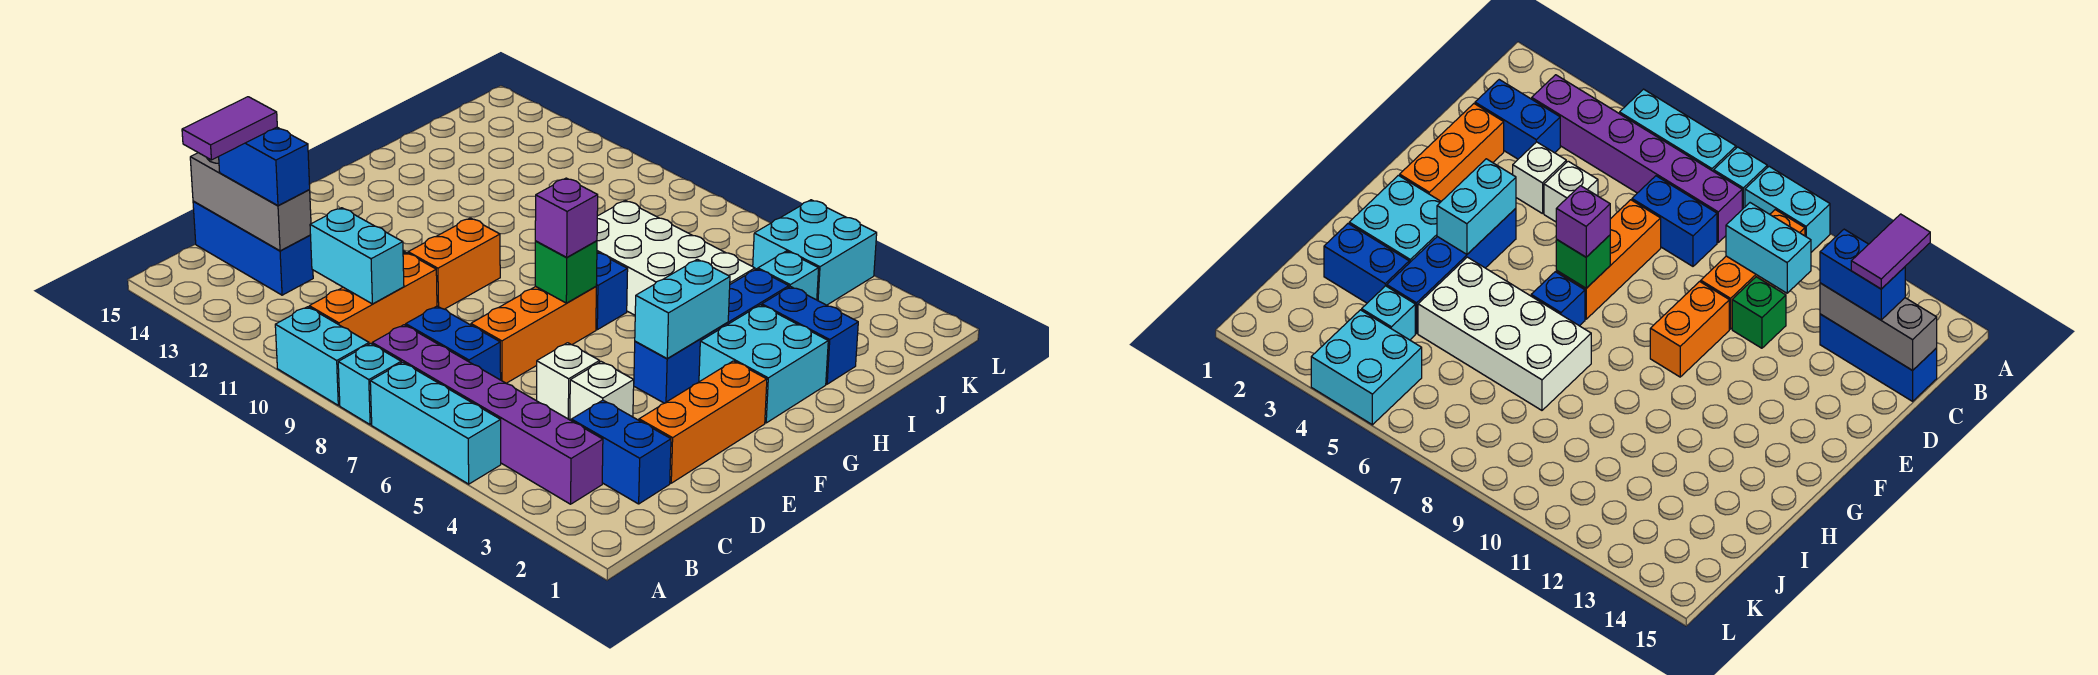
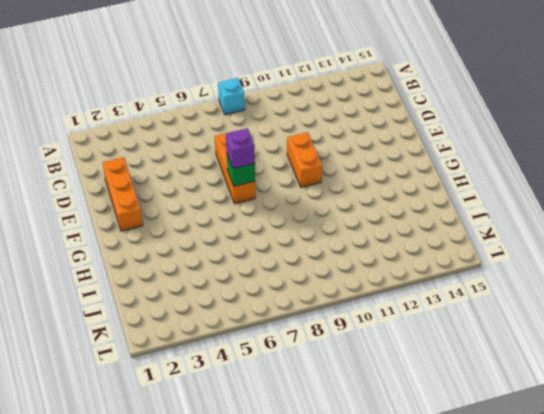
none -> cyan 1x3 brick [370,362,501,484]
none -> cyan 1x2 brick [275,307,369,405]
none -> purple 1x6 brick [372,325,603,504]

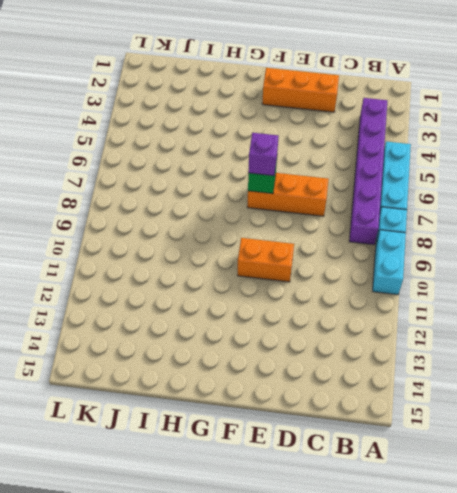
none -> orange 1x3 brick [309,253,437,344]
none -> blue 1x2 brick [571,400,671,504]
none -> blue 1x2 brick [406,306,501,380]

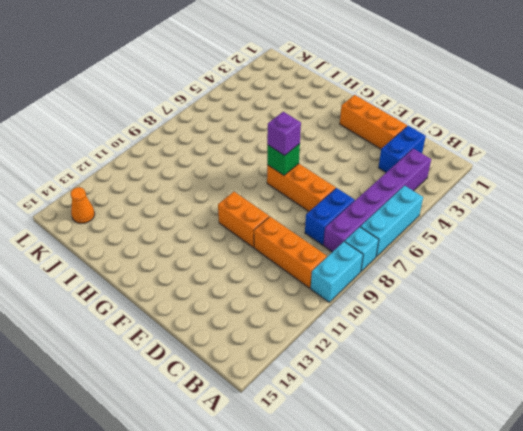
orange 1x1 cone [71,187,95,224] -> none
none -> blue 1x3 brick [193,201,313,295]
none -> white 1x1 brick [570,362,634,420]
none -> white 1x1 brick [537,343,600,420]

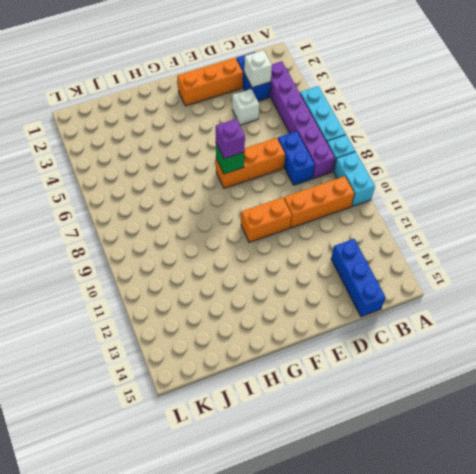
white 1x1 brick [244,50,272,87] -> white 1x1 brick moved to [537,343,600,420]
none -> green 1x1 brick [1732,277,1786,348]
none -> blue 1x4 brick [634,269,789,403]
none -> cyan 2x2 brick [699,305,828,423]

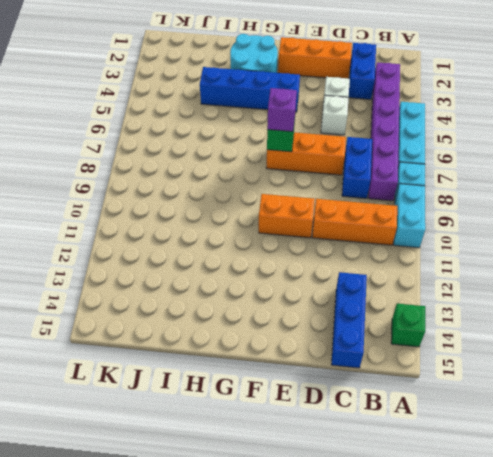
green 1x1 brick [391,304,425,347] -> green 1x1 brick moved to [1732,277,1786,348]
cyan 2x2 round brick [230,34,278,73] -> cyan 2x2 brick [699,305,828,423]
none -> blue 1x1 brick [596,252,628,330]
none -> white 2x4 brick [597,201,755,315]
none -> blue 1x2 brick [762,287,858,384]

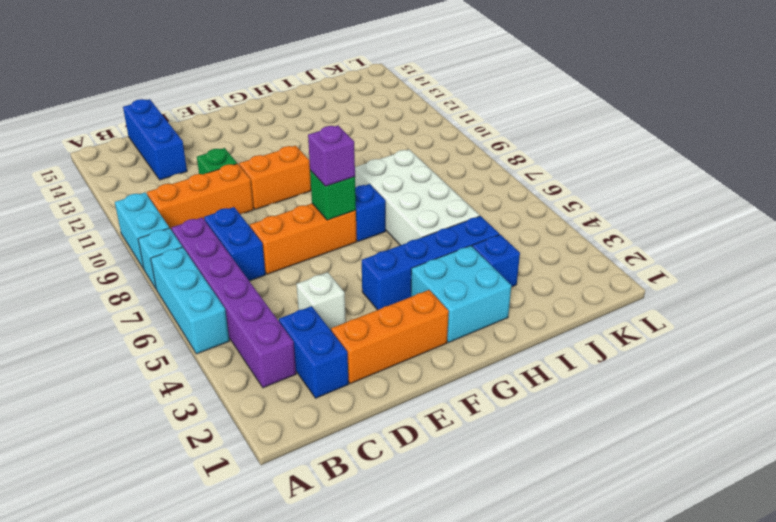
blue 1x1 brick [472,235,520,287] -> blue 1x2 brick [762,287,858,384]
none -> white 1x1 brick [537,343,600,420]
none -> cyan 1x1 brick [758,251,819,300]
none -> cyan 2x2 brick [753,200,877,305]

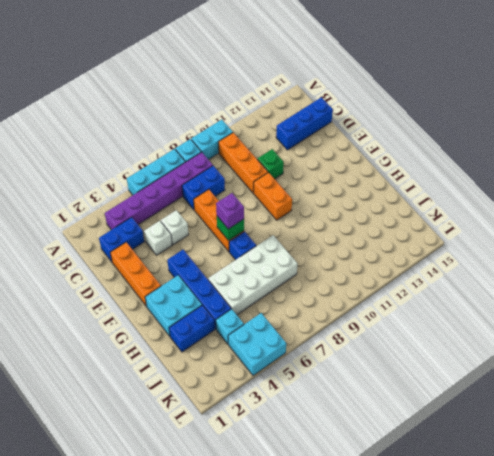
none -> cyan 1x2 brick [310,208,404,304]
none -> grey 1x3 brick [190,153,311,251]
none -> cyan 1x2 brick [635,259,730,358]

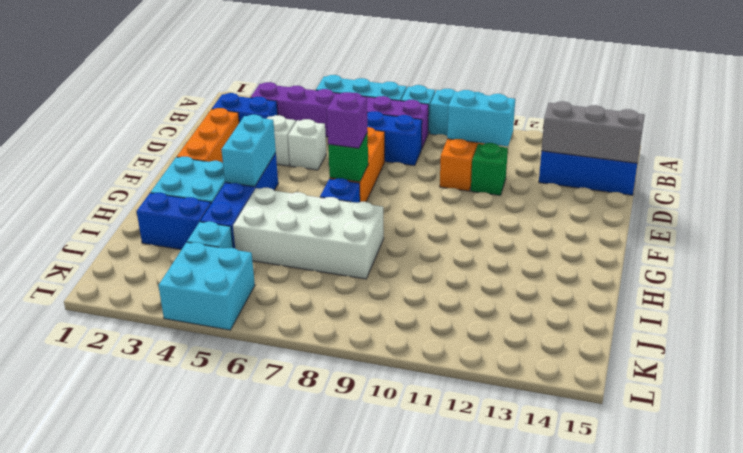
none -> orange 1x2 brick [408,218,500,309]
none -> blue 1x2 brick [219,127,310,206]
none -> purple 1x2 tile [182,97,277,160]

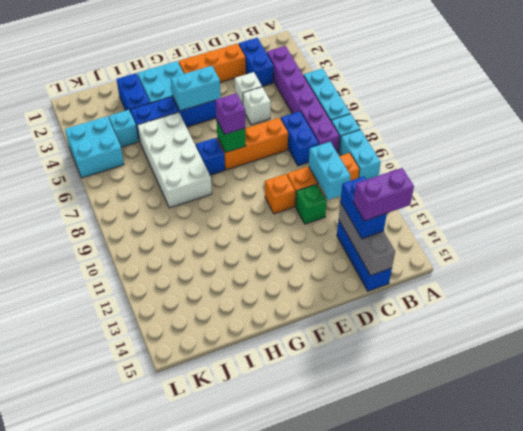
purple 1x2 brick [354,168,414,221] -> purple 1x2 tile [182,97,277,160]
orange 1x1 brick [265,174,295,214] -> orange 1x2 brick [408,218,500,309]

